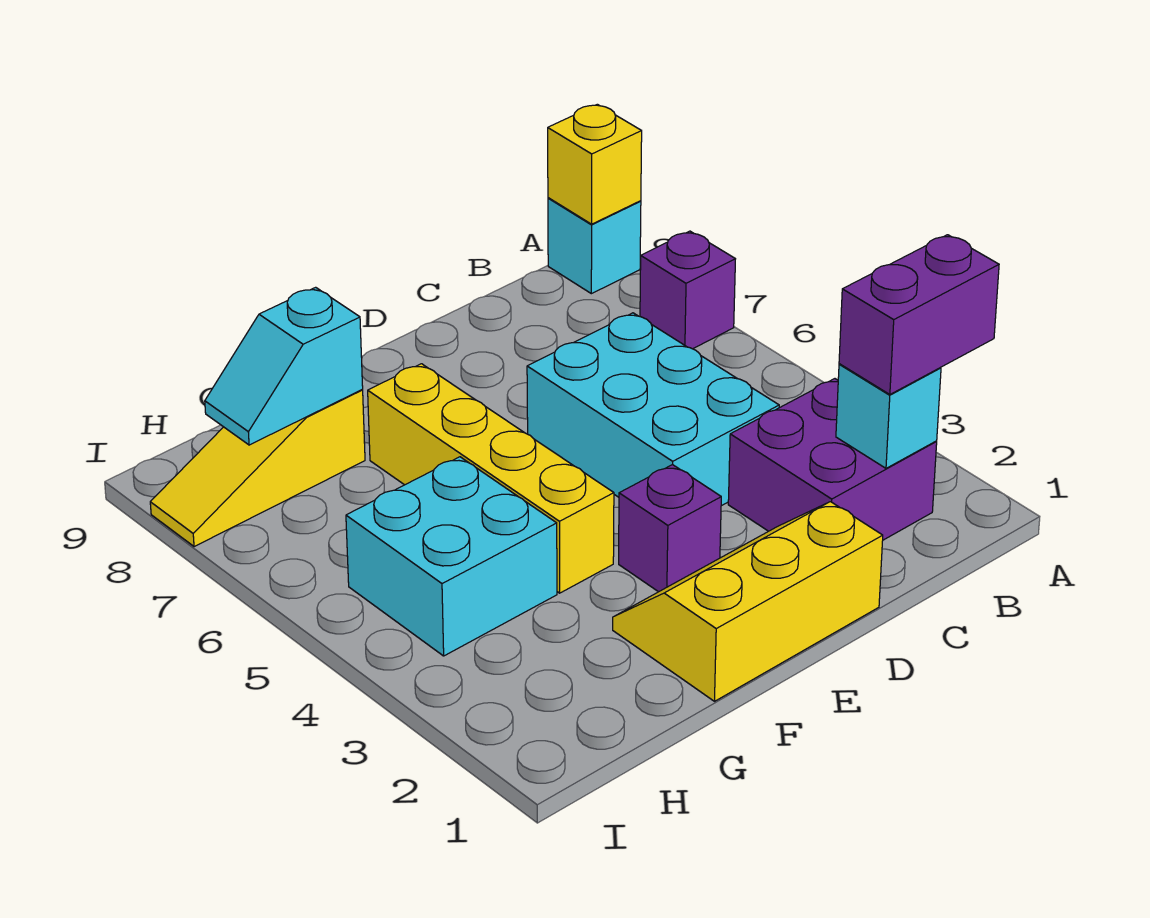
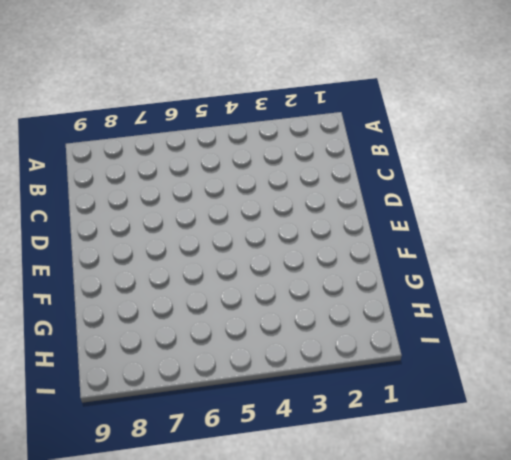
none -> purple 1x1 brick [640,231,735,349]
none -> cyan 1x1 brick [548,198,641,294]
none -> purple 2x2 brick [728,379,937,540]

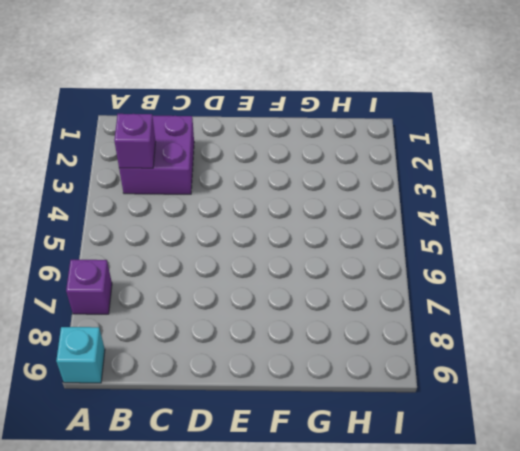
purple 1x1 brick [114,114,155,168] -> purple 1x1 brick moved to [619,465,721,592]
none -> cyan 2x3 brick [527,313,779,506]
none -> yellow 2x3 slope [613,502,883,701]
none -> yellow 1x4 brick [368,364,614,593]

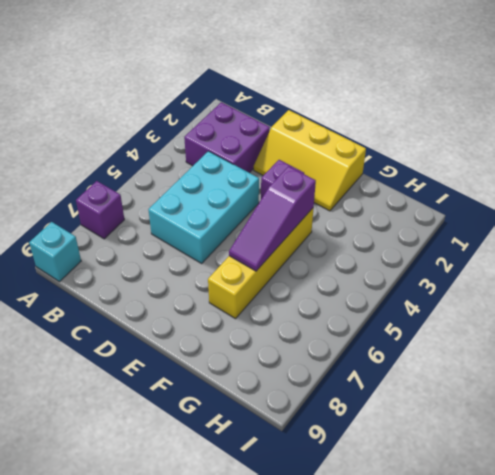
purple 1x3 slope [229,166,316,271] -> none
none -> cyan 2x2 brick [346,457,557,656]
none -> yellow 1x3 slope [150,390,365,547]
none -> yellow 1x1 brick [548,104,642,224]

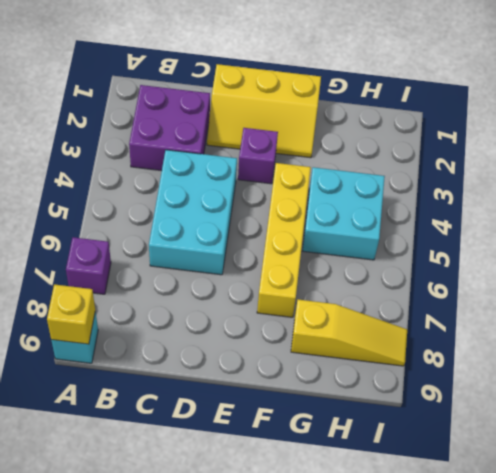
none -> cyan 1x1 brick [836,364,941,468]
none -> cyan 1x2 slope [205,287,363,445]
none -> purple 1x2 brick [839,235,999,395]

